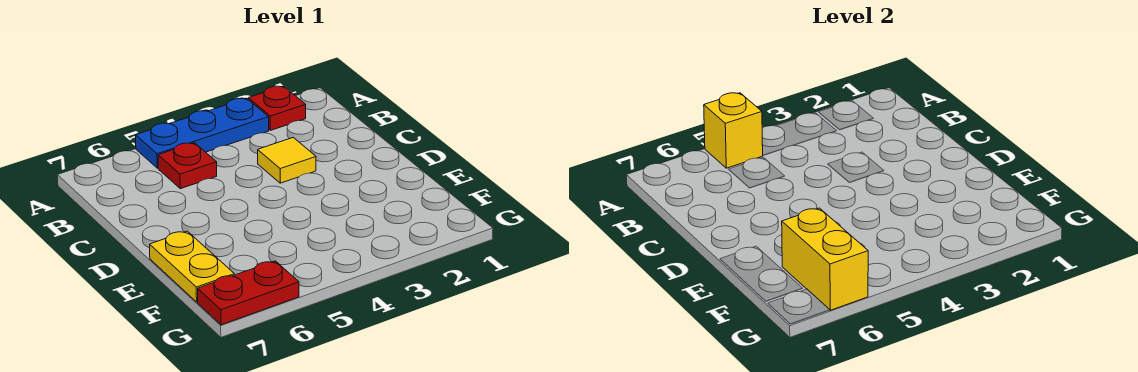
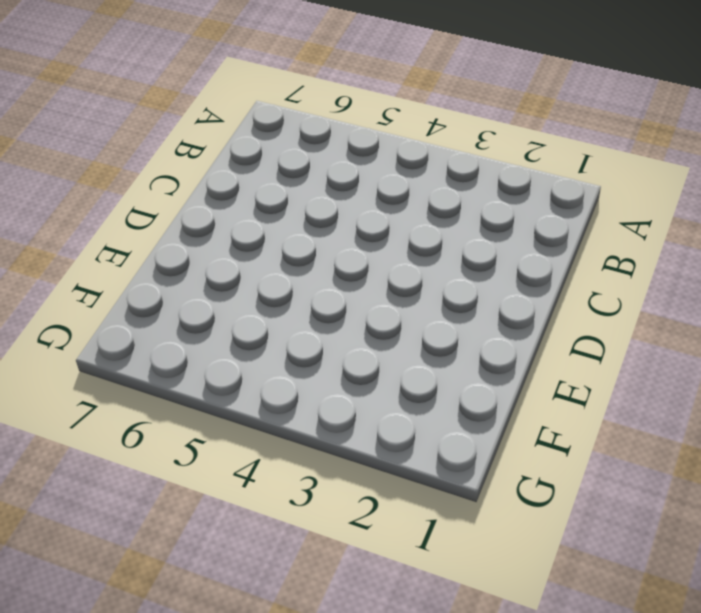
none -> red 1x1 plate [248,86,306,130]
none -> blue 1x3 plate [136,98,269,168]

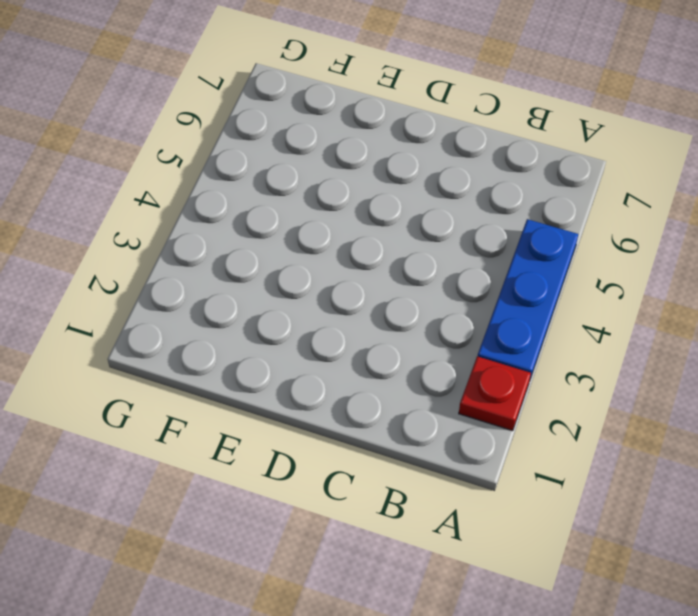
none -> red 1x1 plate [158,143,217,189]
none -> yellow 1x1 tile [258,138,316,183]

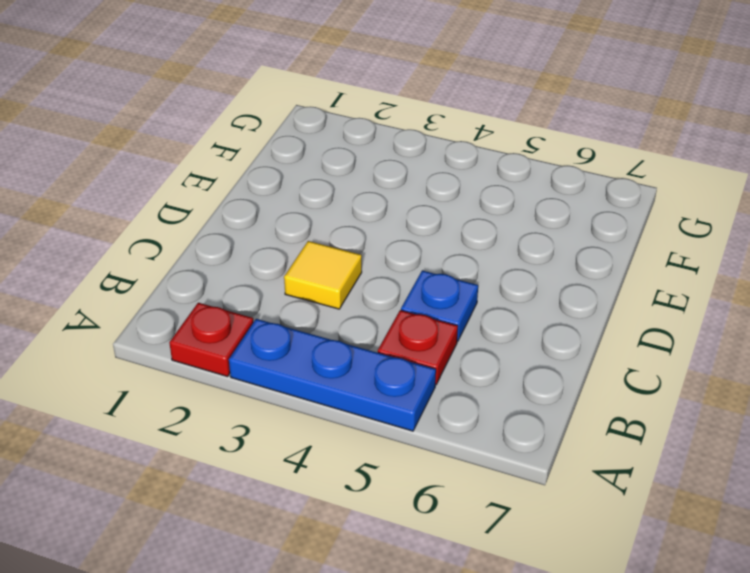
blue 1x1 plate [401,270,478,341] -> none
none -> yellow 1x2 plate [150,231,234,302]
none -> red 1x2 plate [198,261,299,325]

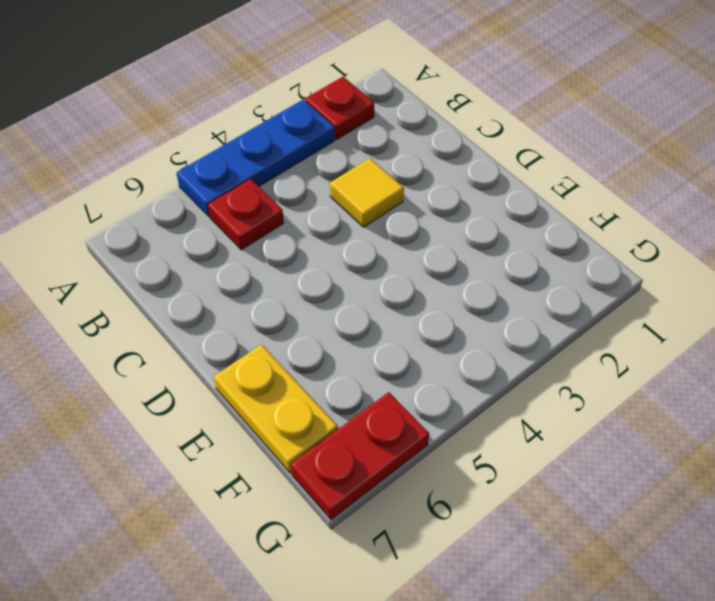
none -> yellow 1x1 brick [704,93,763,168]
none -> yellow 1x2 brick [782,208,868,310]

